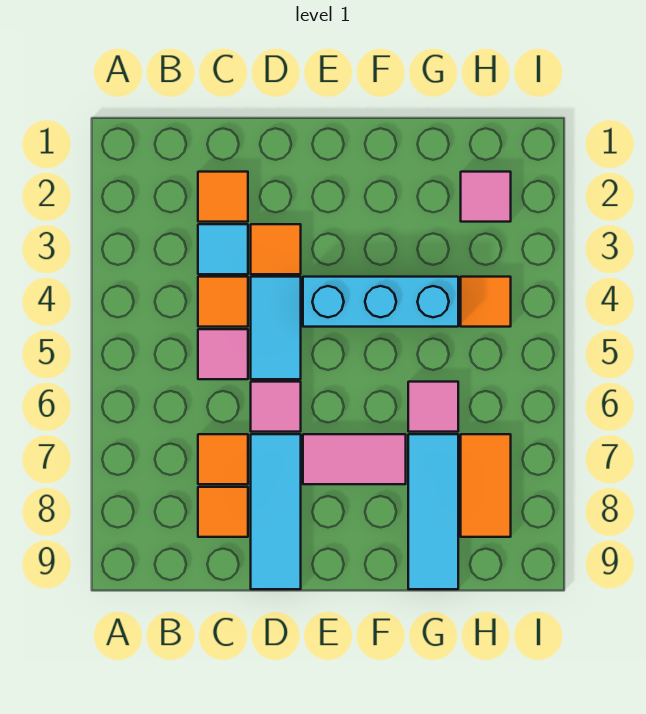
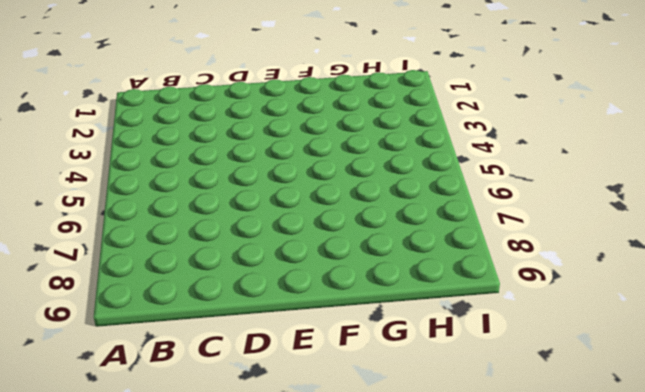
none -> orange 1x1 tile [198,172,248,222]
none -> cyan 1x1 tile [198,224,248,274]
none -> orange 1x1 tile [198,277,248,327]

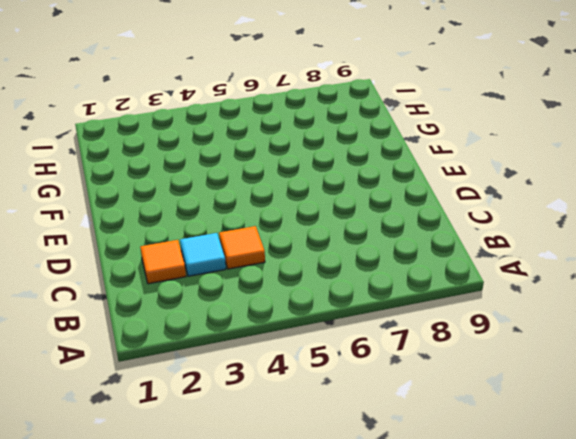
none -> pink 1x1 tile [198,329,248,379]
none -> orange 1x1 tile [198,434,248,484]
none -> orange 1x1 tile [198,487,248,537]

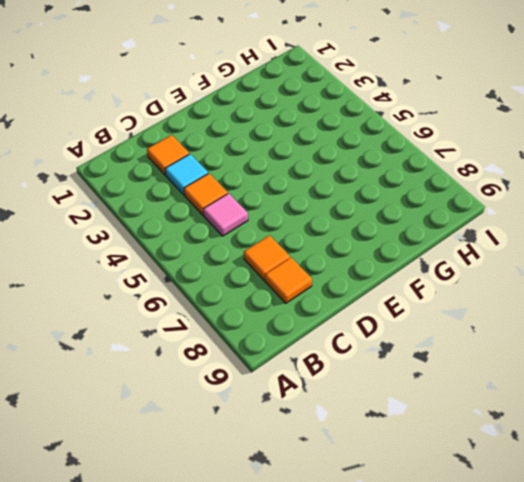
none -> orange 1x1 tile [251,224,301,274]
none -> cyan 1x2 tile [251,277,301,379]
none -> pink 1x1 tile [251,382,301,432]

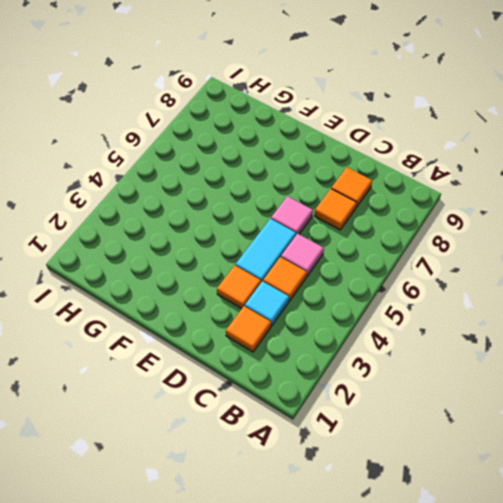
none -> cyan 1x3 tile [251,434,301,589]
none -> cyan 1x3 brick [303,277,458,327]
none -> pink 1x2 tile [303,434,406,484]

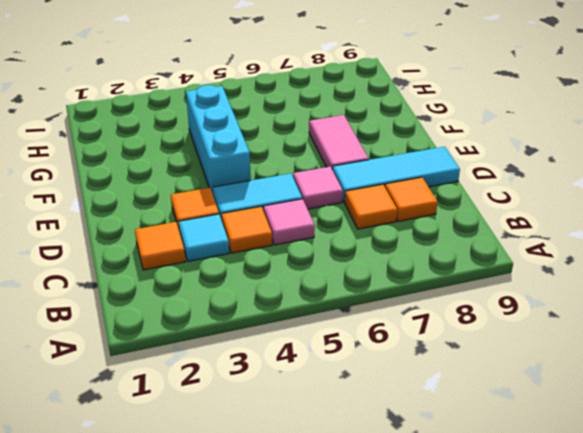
none -> pink 1x1 tile [408,382,458,432]
none -> cyan 1x3 tile [408,434,458,589]
none -> pink 1x1 tile [461,172,511,222]

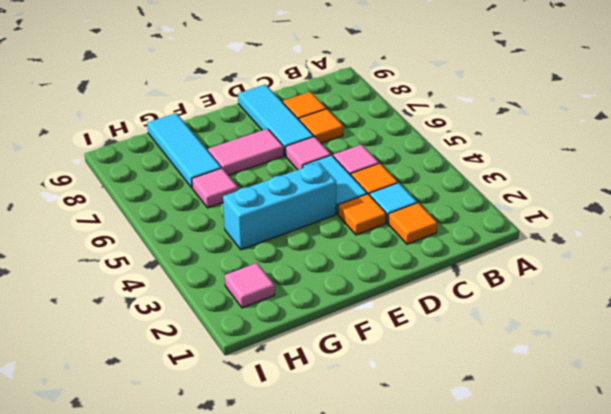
none -> orange 1x1 tile [461,277,511,327]
none -> orange 1x2 tile [461,434,511,537]

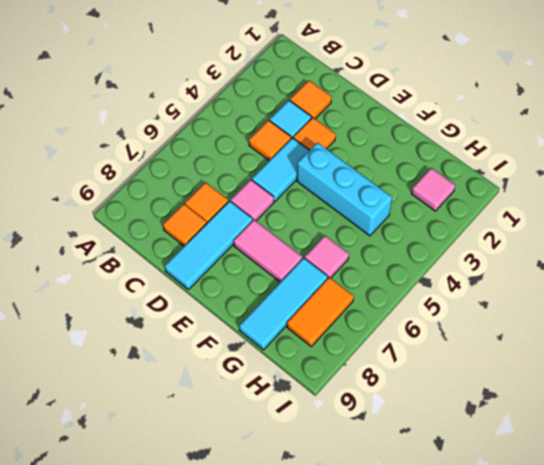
none -> pink 1x1 tile [198,329,248,379]
none -> orange 1x1 tile [461,277,511,327]

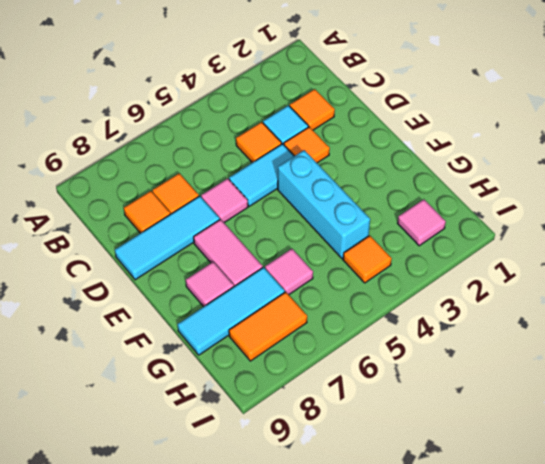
pink 1x1 tile [186,262,234,307] -> pink 1x1 tile moved to [198,329,248,379]

